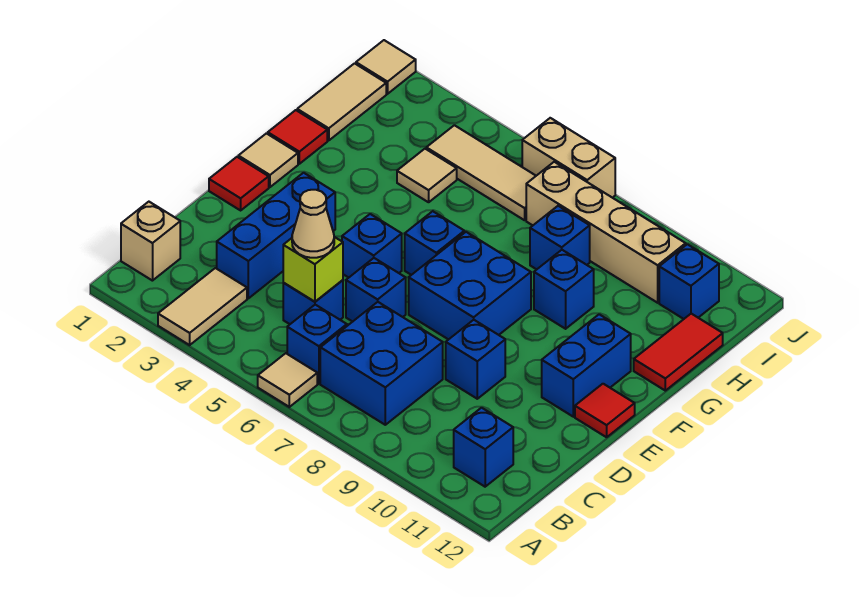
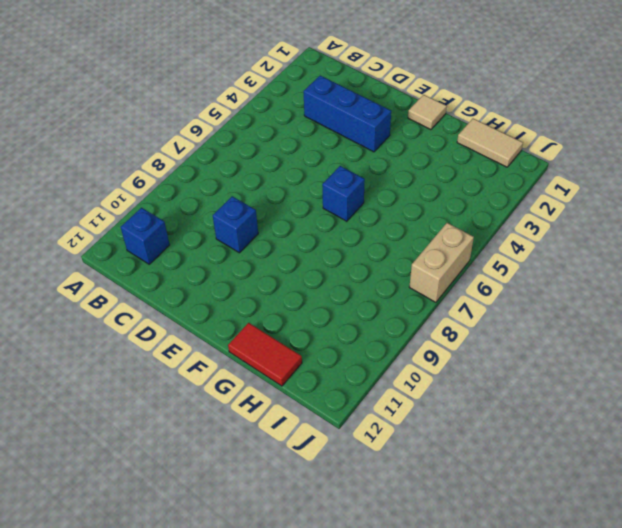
none -> tan 1x2 tile [158,268,247,345]
none -> tan 1x1 tile [258,353,317,407]
none -> tan 1x1 brick [121,202,180,281]
none -> blue 1x1 brick [287,305,347,384]

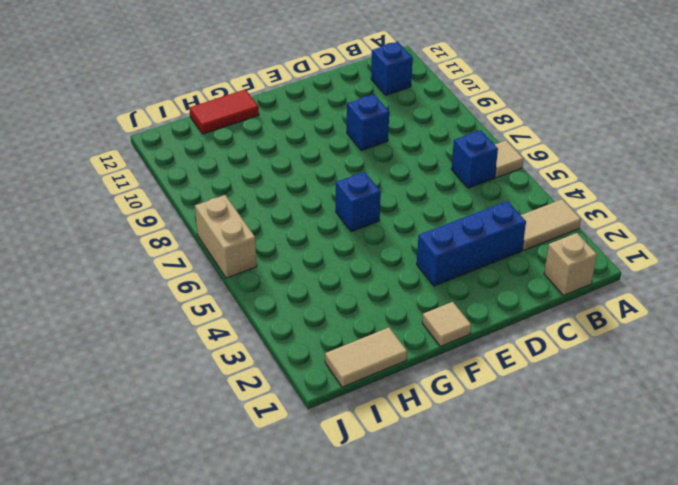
none -> blue 2x2 brick [320,302,443,425]
none -> blue 1x1 brick [283,280,343,324]
none -> blue 1x1 brick [346,258,406,322]
none -> red 1x1 tile [209,157,269,210]

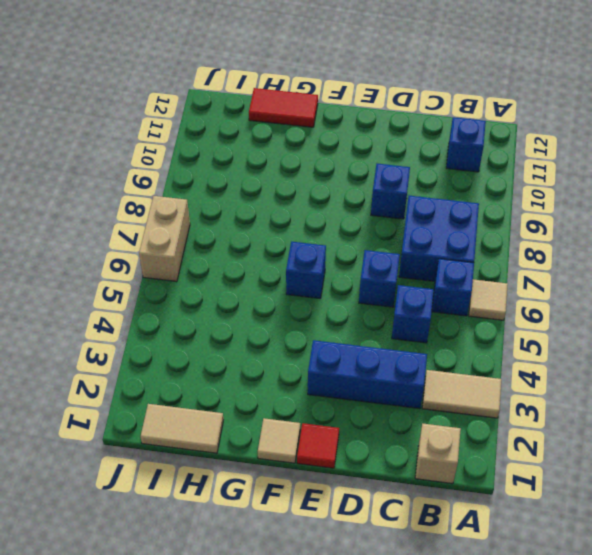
none -> blue 1x1 brick [342,214,402,278]
none -> blue 2x2 brick [409,232,531,340]
none -> blue 1x2 brick [542,314,631,417]
none -> red 1x1 tile [575,384,635,437]

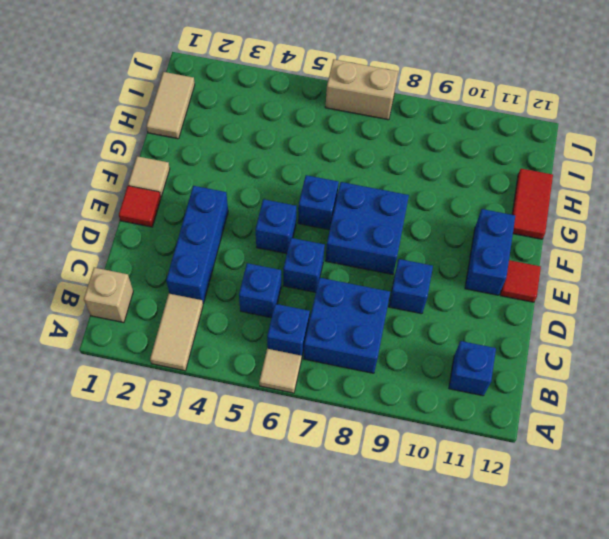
none -> red 1x1 tile [268,110,327,164]
none -> blue 1x1 brick [534,250,594,329]
none -> tan 1x1 tile [397,149,457,202]
none -> blue 1x1 brick [530,206,590,270]

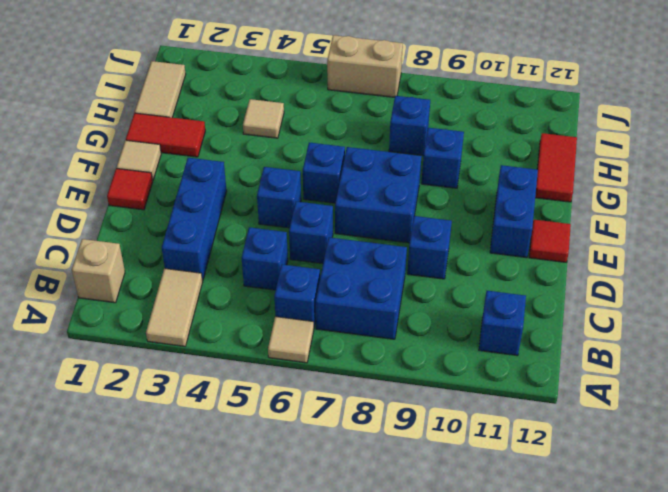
red 1x2 tile [126,113,205,157] -> red 1x1 tile [268,110,327,164]
none -> tan 1x3 tile [426,125,536,220]
none -> tan 1x4 brick [526,162,686,303]
none -> blue 1x1 brick [659,244,719,319]
none -> tan 1x1 tile [356,40,416,94]

